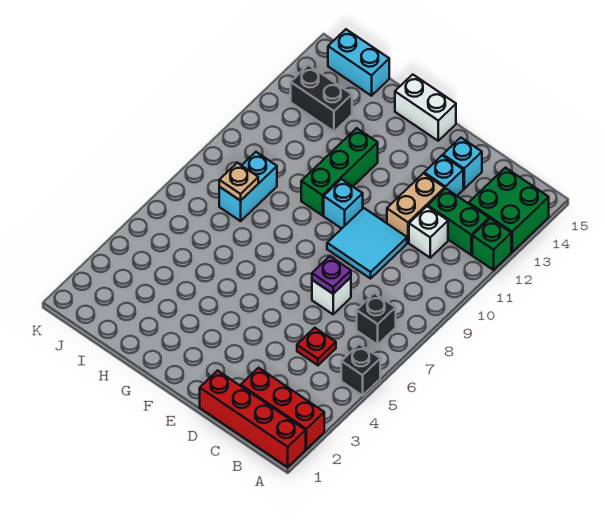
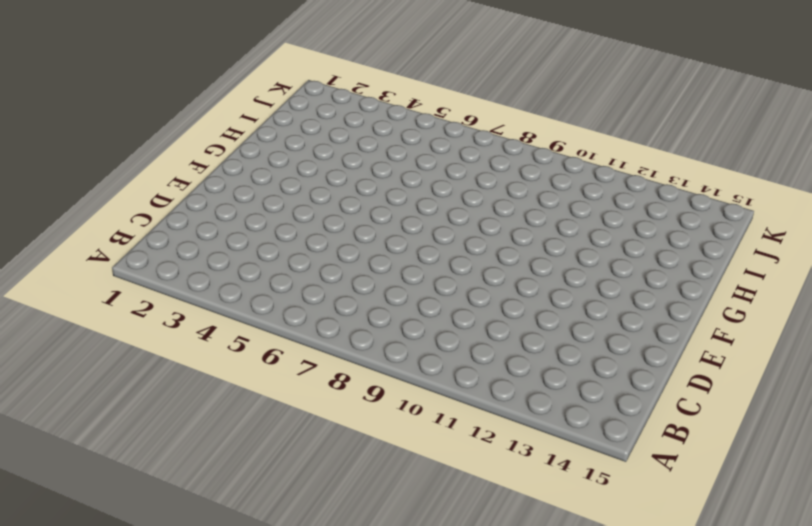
none -> red 1x4 brick [200,371,306,467]
none -> red 1x3 brick [241,368,324,449]
none -> black 1x1 brick [341,344,380,395]

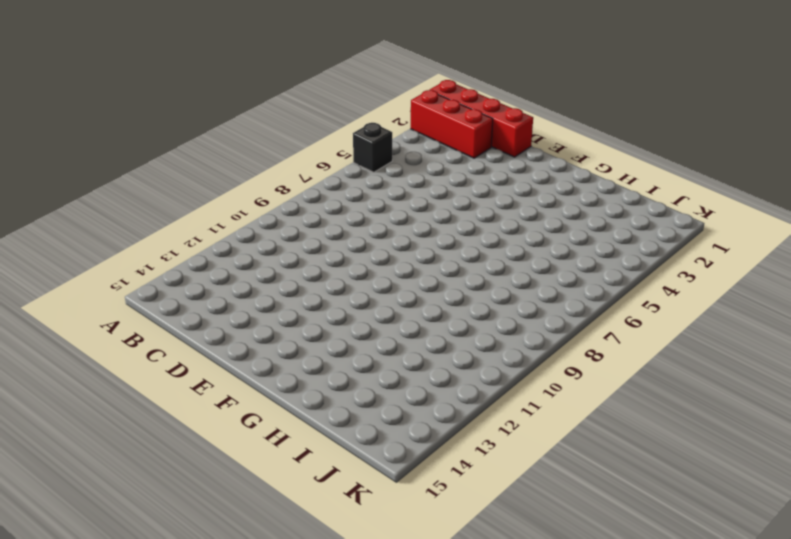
none -> green 1x1 brick [472,219,511,270]
none -> green 2x2 brick [469,168,549,252]
none -> black 1x1 brick [357,293,396,344]

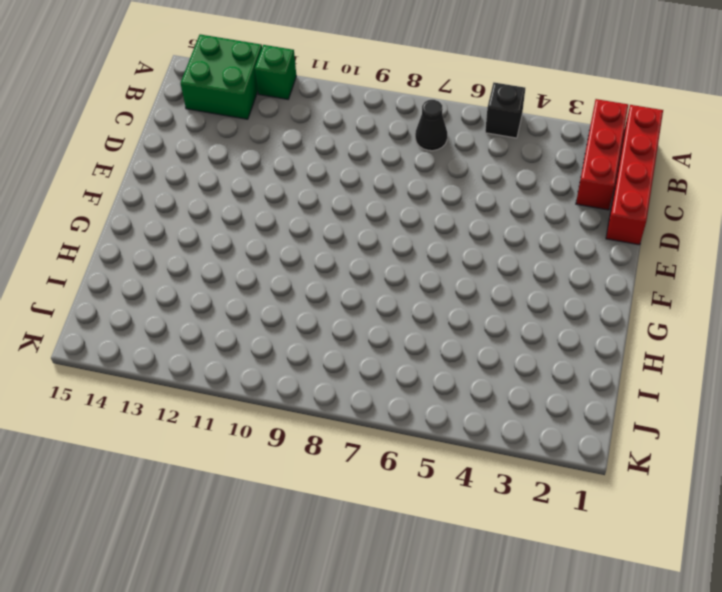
black 1x1 cone [415,100,447,151] -> black 1x1 brick [357,293,396,344]
none -> green 1x2 brick [428,188,489,255]
none -> red 1x1 plate [297,328,336,365]
none -> white 1x1 brick [409,206,448,258]

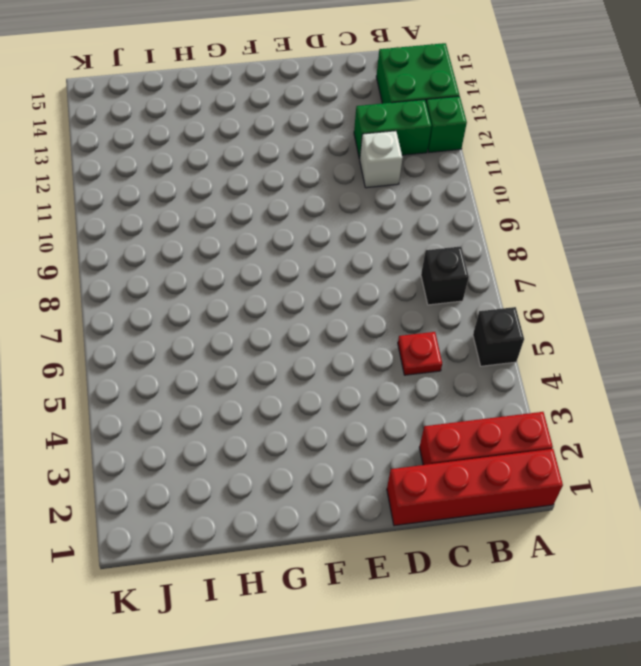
none -> white 1x1 brick [312,277,351,314]
none -> cyan 2x2 tile [327,208,407,279]
none -> tan 1x2 brick [387,173,445,243]

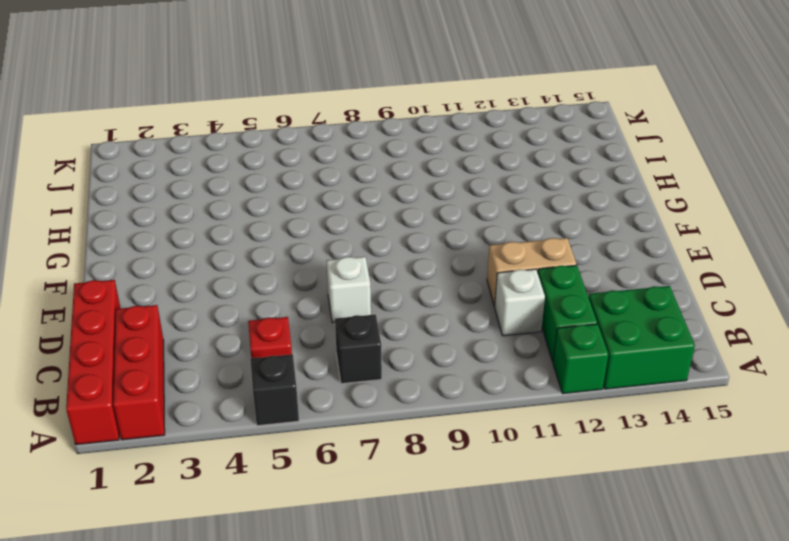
none -> cyan 2x2 tile [327,208,407,279]
none -> cyan 1x1 brick [424,156,463,196]
none -> cyan 1x1 brick [443,138,482,189]

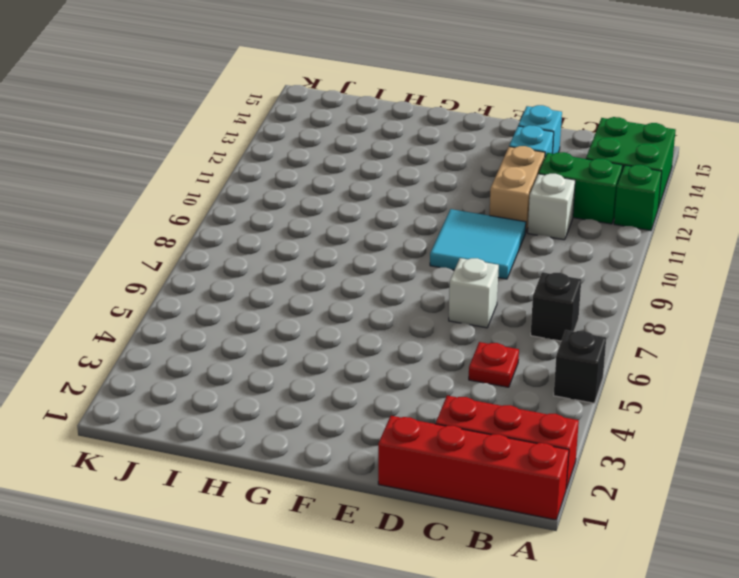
none -> cyan 1x1 brick [324,179,363,229]
none -> white 1x2 brick [395,74,456,141]
none -> green 1x3 brick [301,128,378,215]

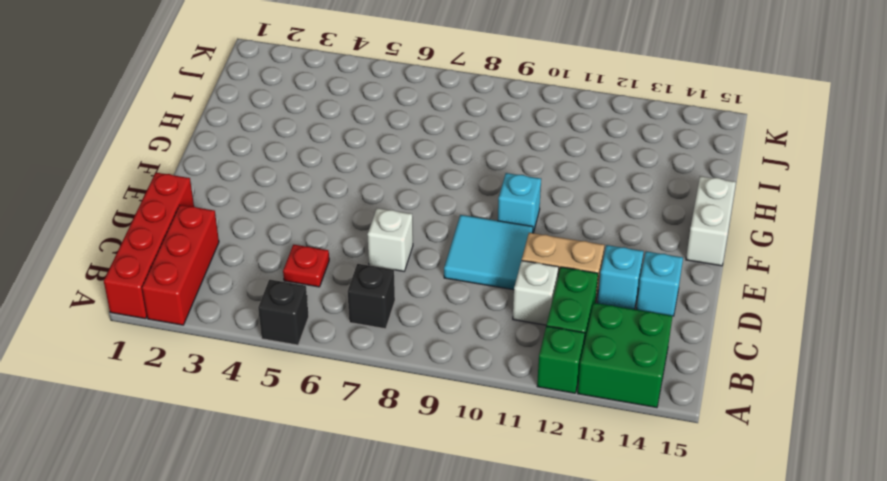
none -> green 1x3 brick [301,128,378,215]
none -> cyan 1x2 brick [219,152,277,221]
none -> black 1x2 brick [291,65,352,131]

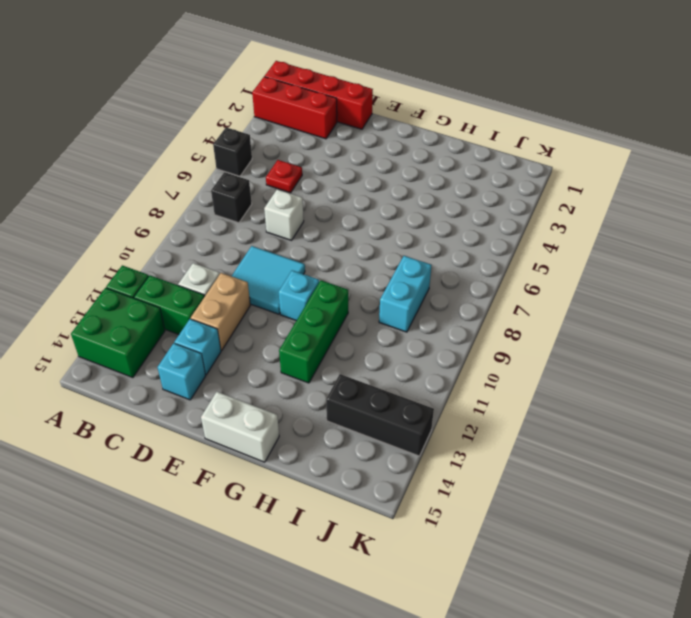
black 1x3 brick [326,374,434,456] -> black 1x2 brick [291,65,352,131]
none -> cyan 1x2 brick [328,29,389,96]
none -> purple 1x1 plate [312,256,351,294]
none -> tan 1x1 plate [219,163,258,201]

